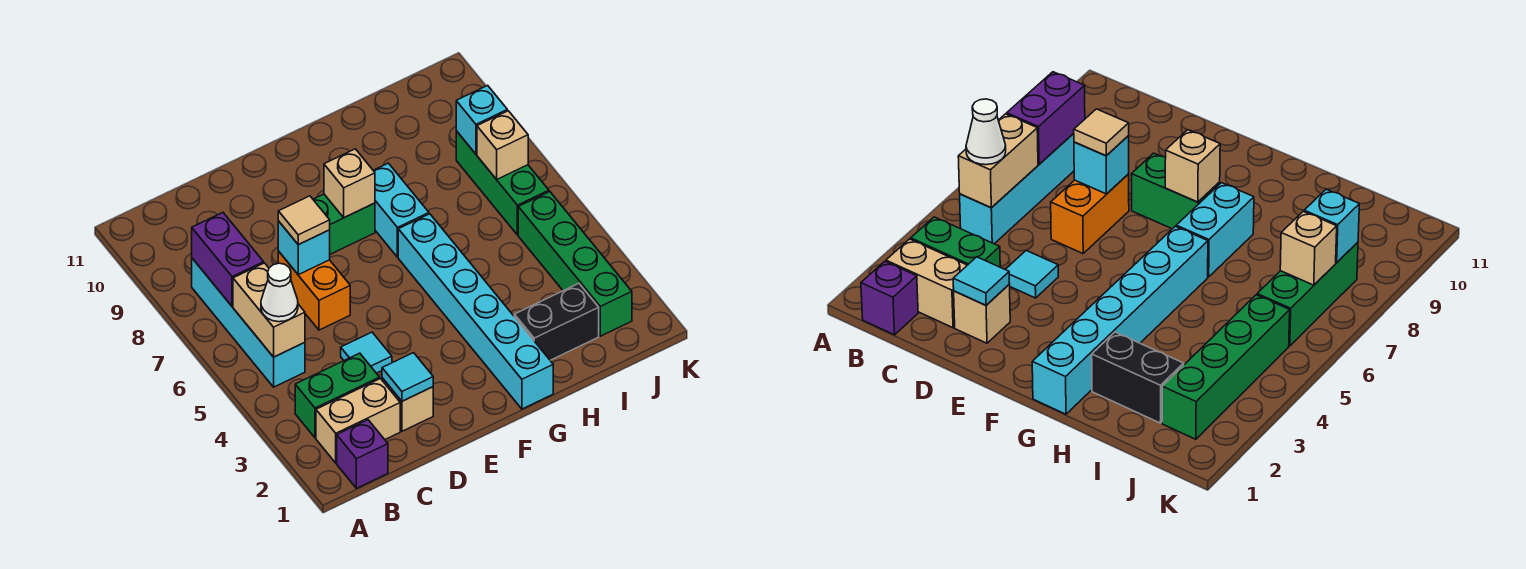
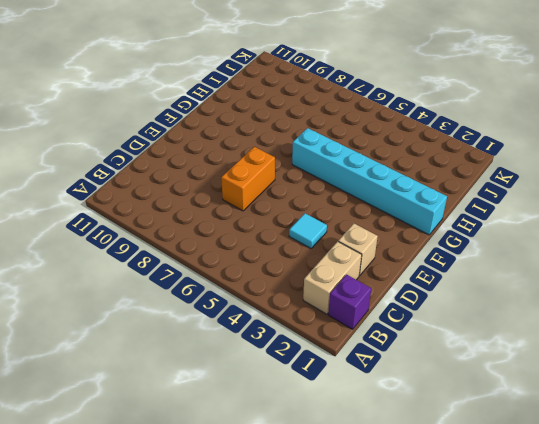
orange 1x2 brick [221,147,275,211] -> orange 1x2 brick turned to [278,251,350,330]
none -> green 1x2 brick [295,353,380,438]
none -> cyan 1x4 brick [192,258,305,387]
none -> green 1x2 brick [313,194,375,254]

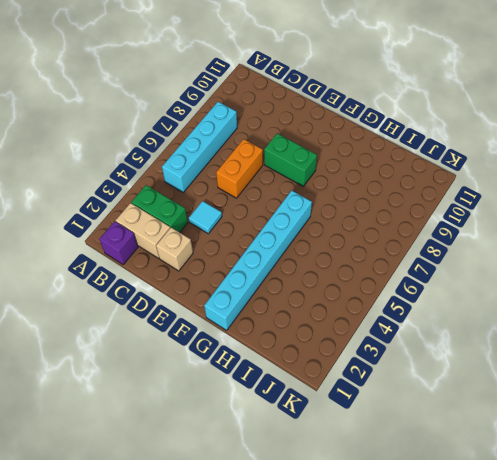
none -> cyan 1x2 brick [373,163,429,257]
none -> black 1x2 brick [514,283,599,360]
none -> green 1x4 brick [518,192,632,336]

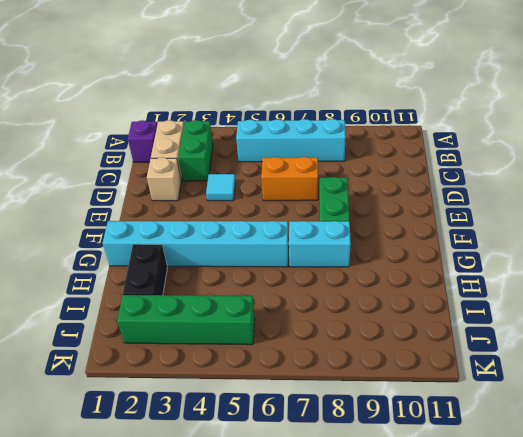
none -> green 1x3 brick [456,131,549,235]
none -> tan 1x2 brick [233,263,305,357]
none -> purple 1x2 brick [192,213,264,306]

